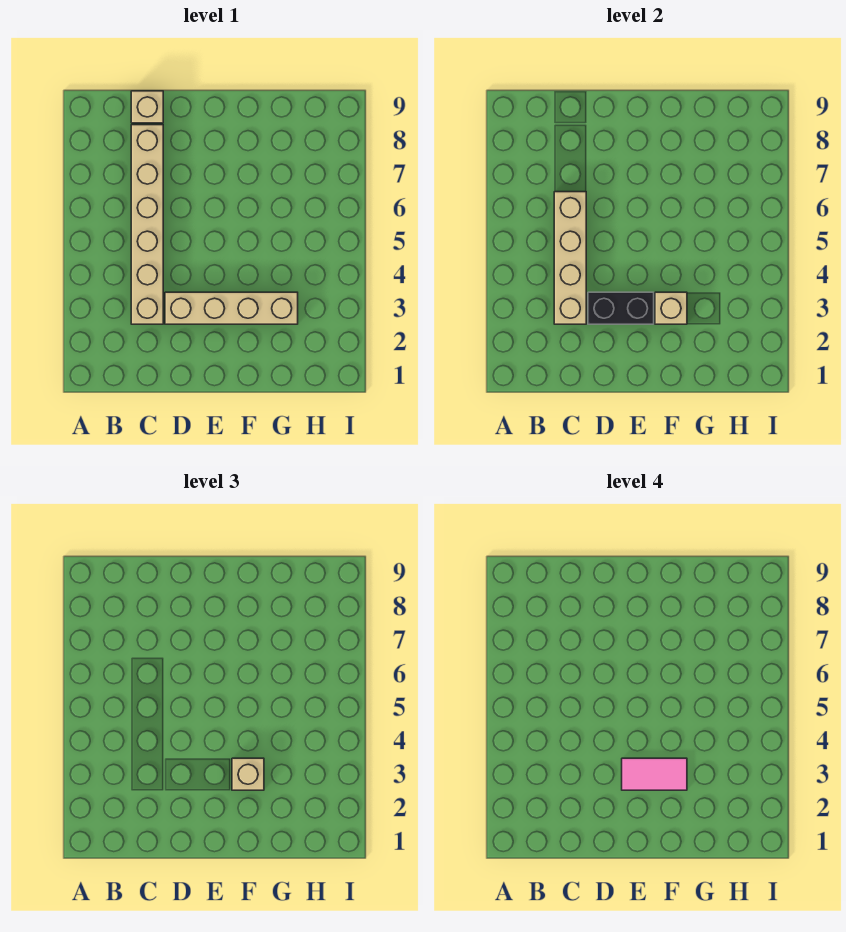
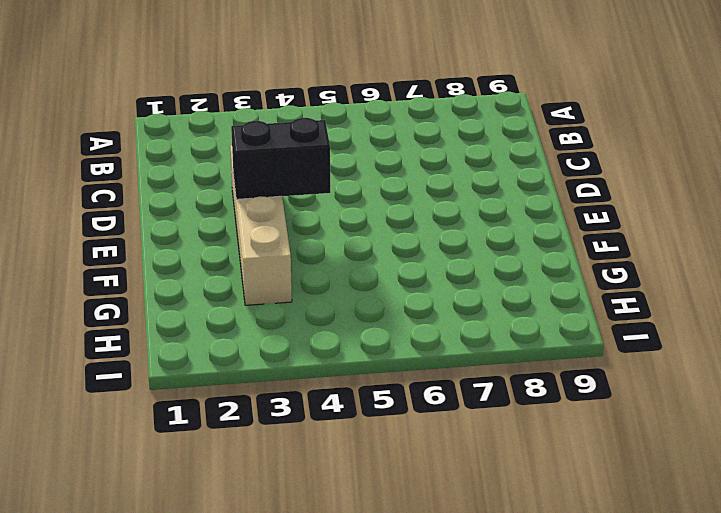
black 1x2 brick [231,118,330,199] -> black 1x2 brick turned to [588,292,654,324]
none -> tan 1x6 brick [131,125,163,324]
none -> tan 1x1 brick [131,91,163,123]

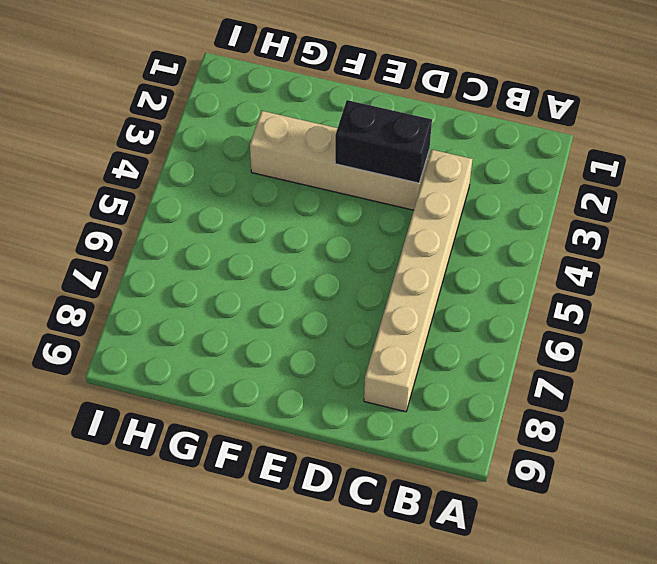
none -> tan 1x1 brick [131,91,163,123]
none -> tan 1x4 brick [554,192,586,324]

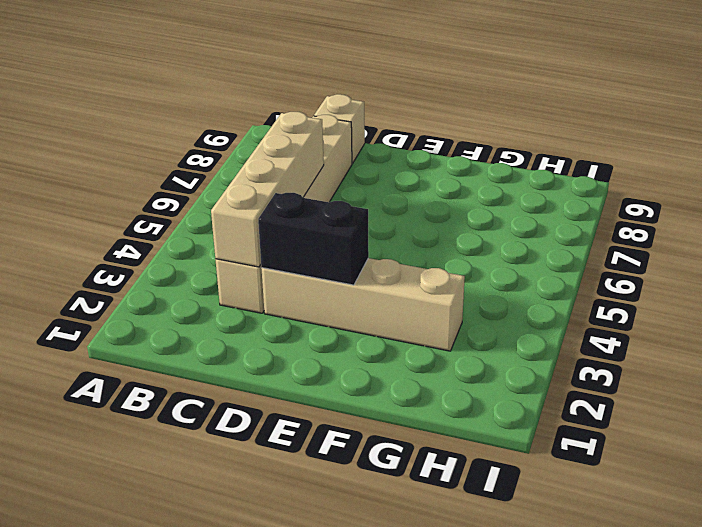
none -> tan 1x1 brick [655,292,687,324]
none -> tan 1x1 brick [232,758,264,790]

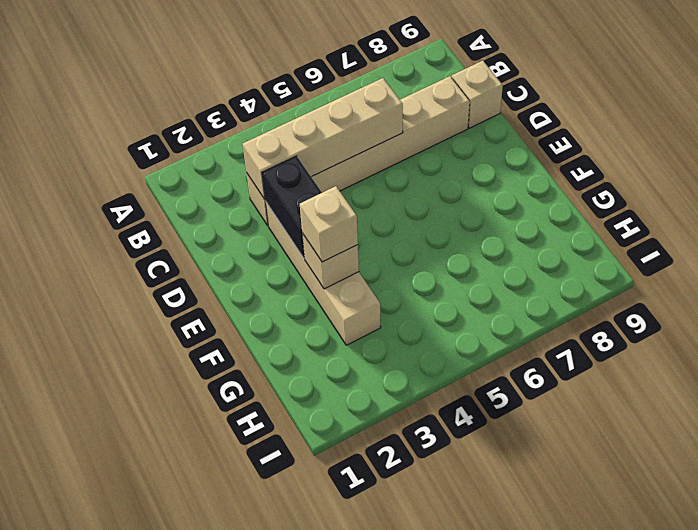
none -> pink 1x2 tile [622,758,687,790]

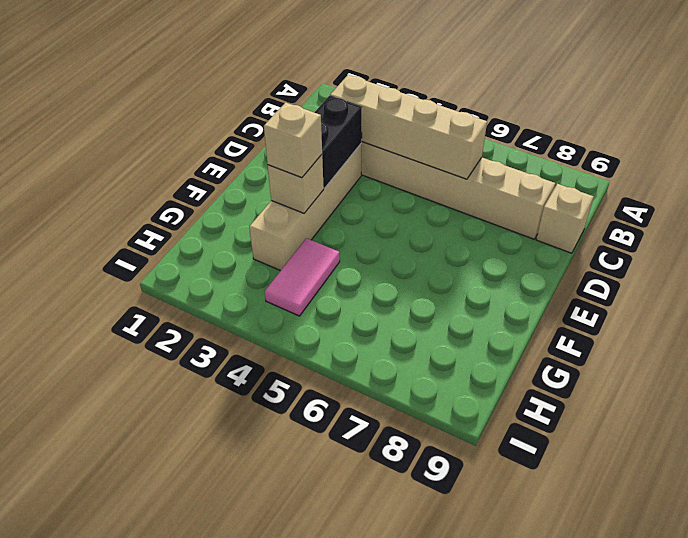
pink 1x2 tile [265,238,340,316] -> pink 1x2 tile moved to [622,758,687,790]

